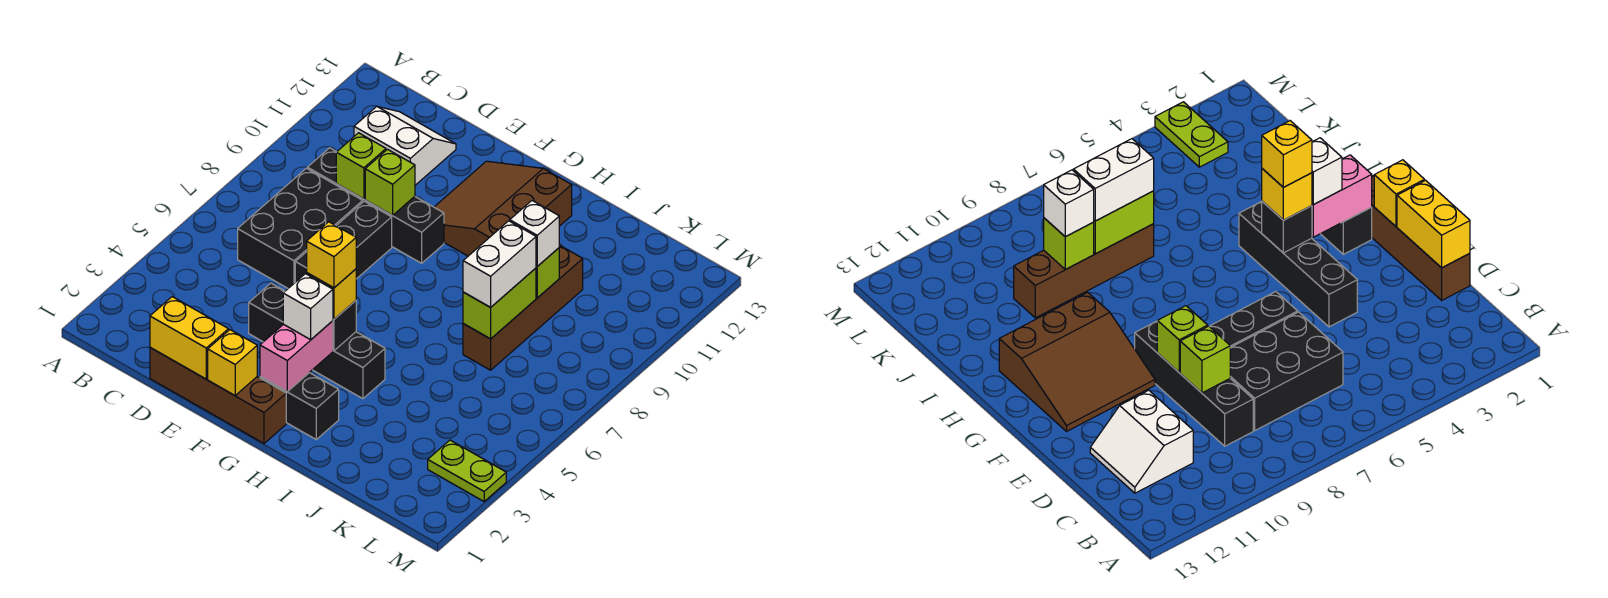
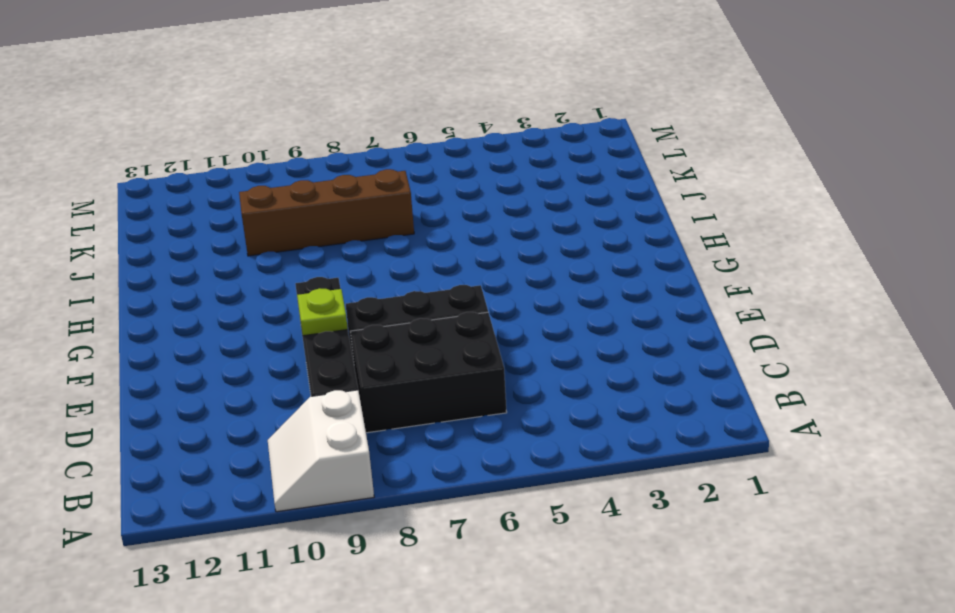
white 2x2 slope [268,390,374,512] -> white 2x2 slope moved to [354,106,456,185]
lime 1x1 plate [297,288,348,336] -> lime 1x1 brick [365,149,415,215]
none -> brown 1x4 brick [150,348,286,443]
none -> black 1x4 brick [249,283,385,399]
none -> brown 3x3 slope [434,161,572,256]

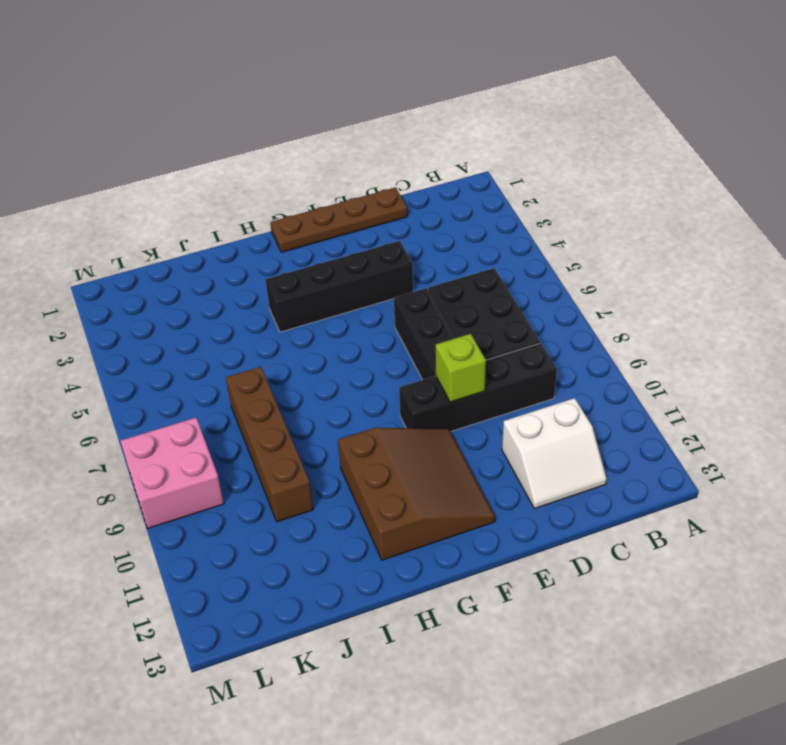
brown 1x4 plate [270,187,408,252] -> brown 1x4 brick [150,348,286,443]
pink 2x2 brick [121,418,224,528] -> none
none -> black 1x2 brick [260,372,339,439]
none -> lime 1x2 plate [428,440,506,501]
none -> yellow 1x2 brick [150,297,229,379]

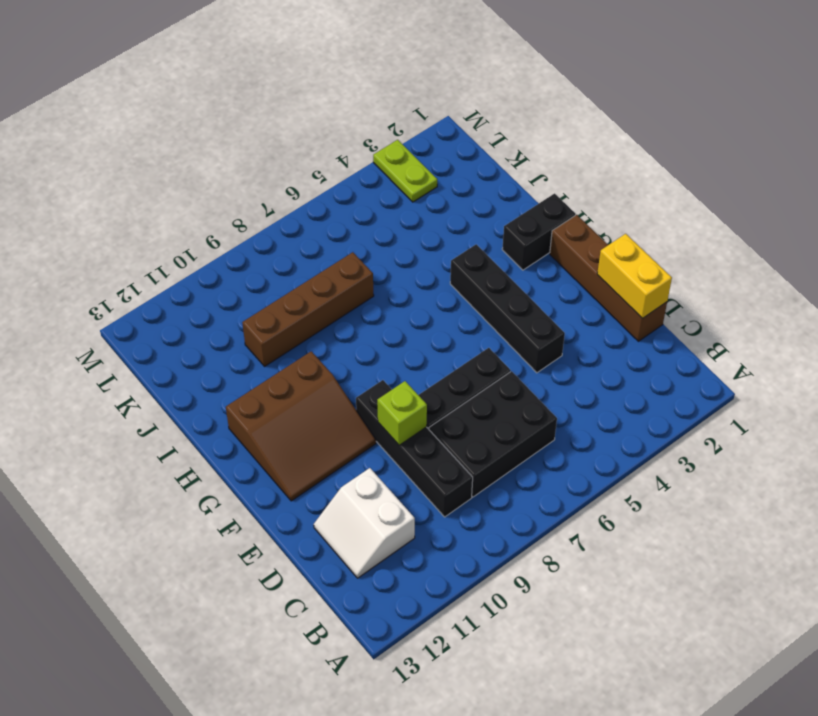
black 1x2 brick [502,194,576,270] -> black 1x2 brick turned to [260,372,339,439]
none -> lime 1x1 brick [336,133,386,199]
none -> yellow 1x1 brick [208,330,257,396]
none -> pink 1x2 brick [260,321,333,391]

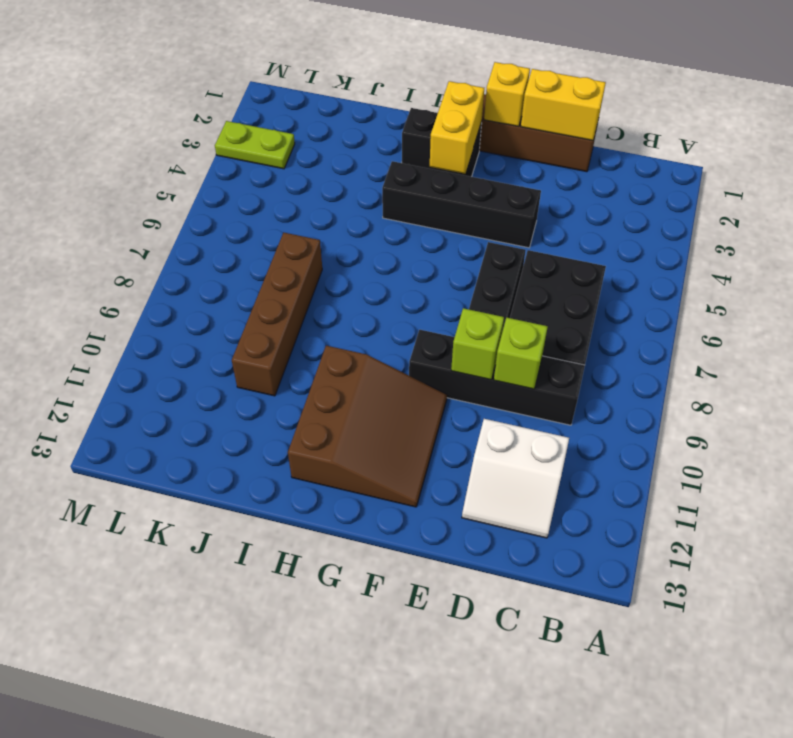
yellow 1x2 brick [430,81,484,174] -> pink 1x2 brick [260,321,333,391]
none -> black 1x1 brick [333,301,356,351]
none -> lime 1x2 brick [463,268,536,339]
none -> lime 1x1 brick [536,248,559,298]

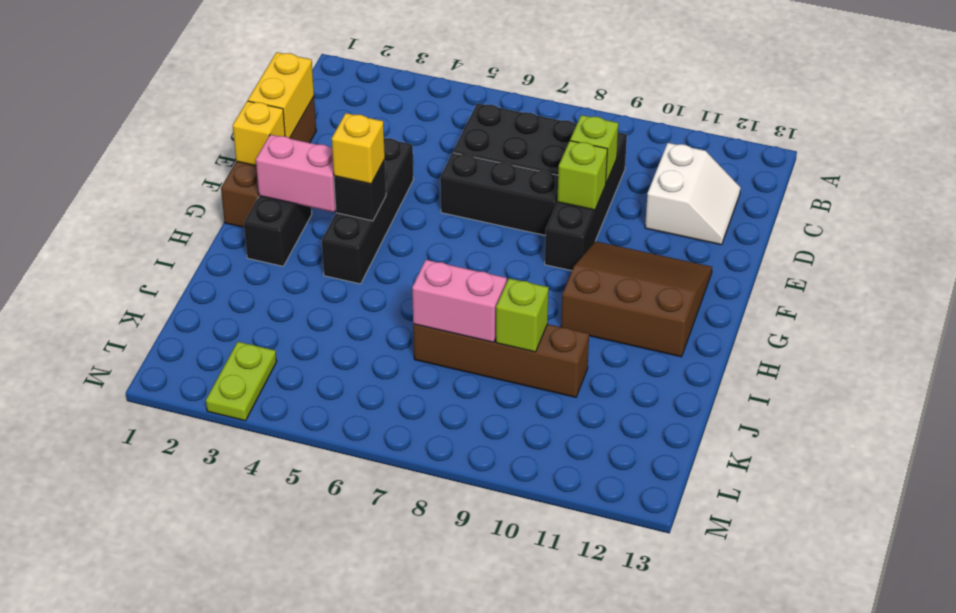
pink 1x2 brick [412,260,507,342] -> lime 1x2 brick [463,268,536,339]
none -> white 1x1 brick [283,274,333,340]
none -> white 1x2 brick [463,221,536,307]
none -> white 1x1 brick [510,201,559,266]

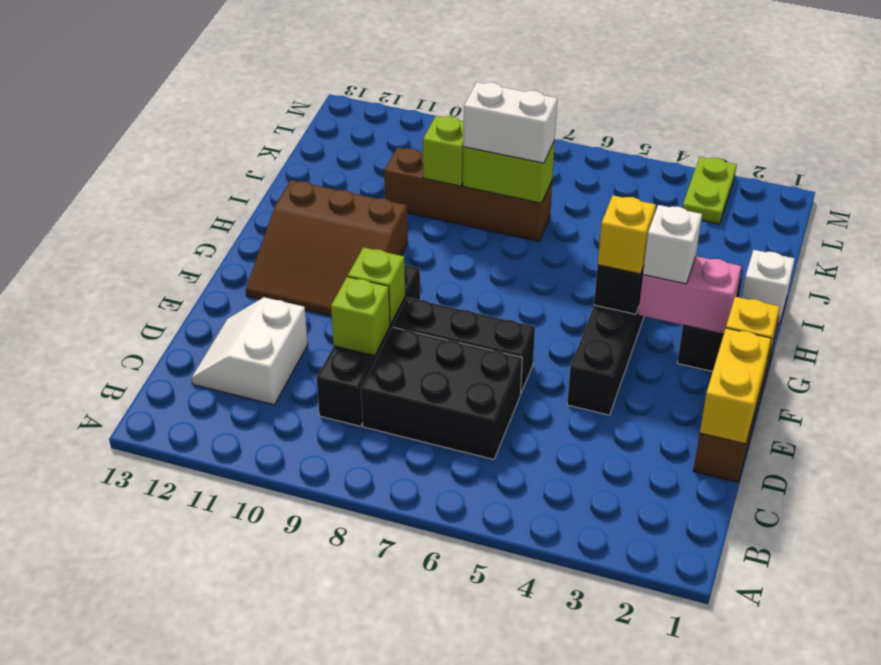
white 1x1 brick [742,250,795,323] -> white 1x1 brick moved to [510,201,559,266]
none -> yellow 1x1 brick [307,222,356,288]

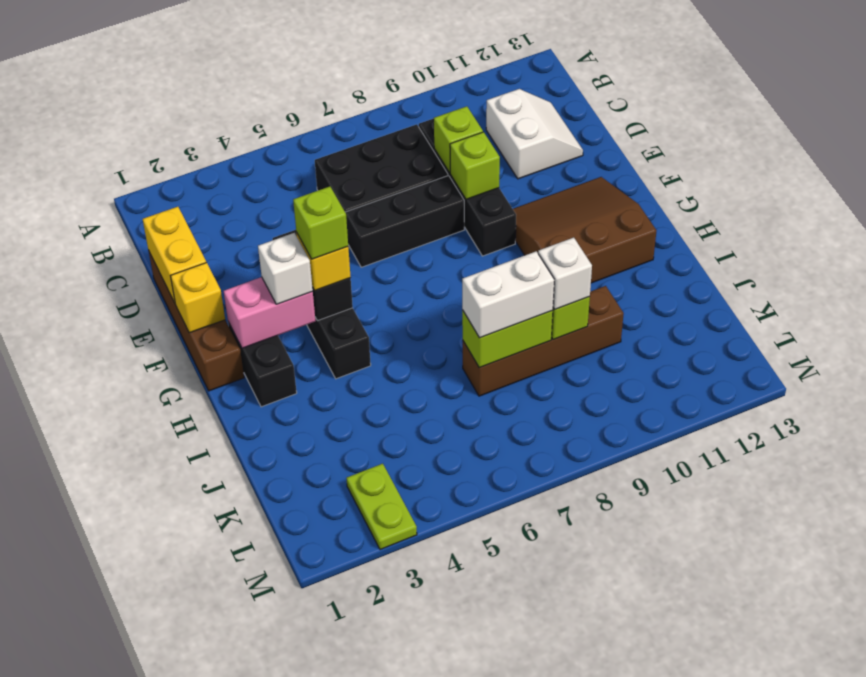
lime 1x1 brick [293,187,348,259] -> yellow 1x1 brick [307,222,356,288]

